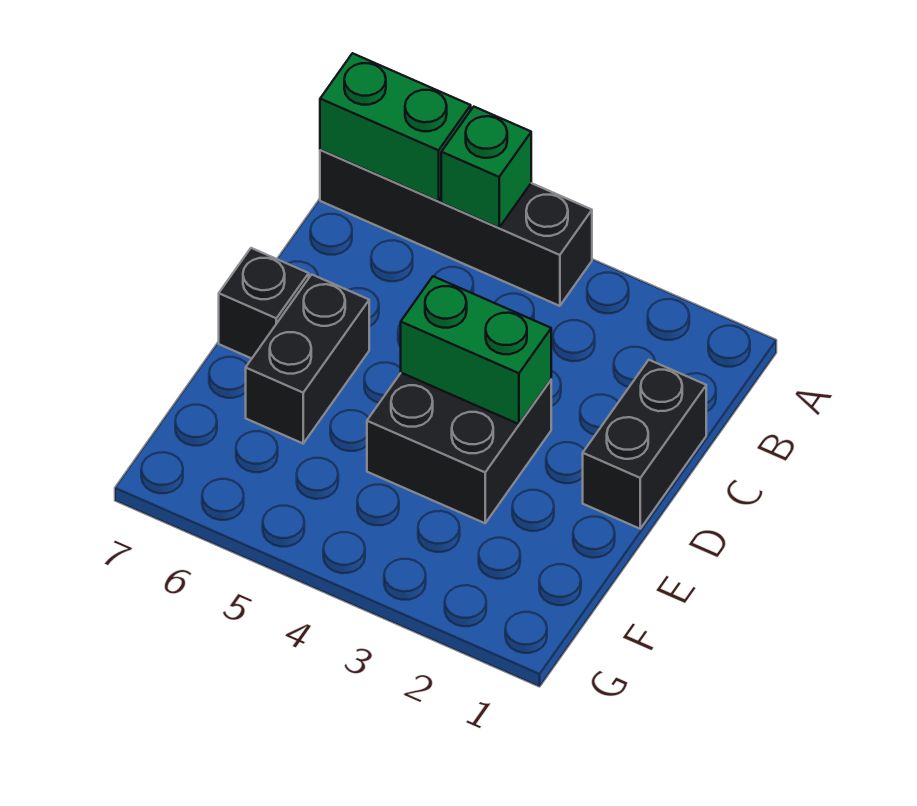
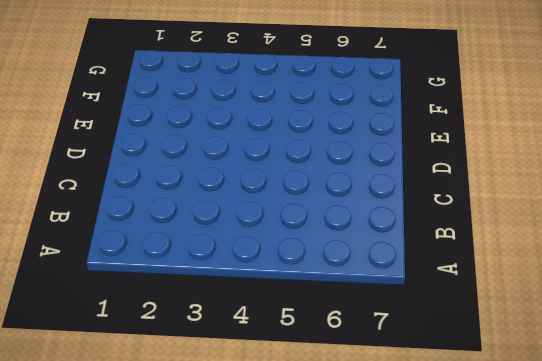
none -> black 1x4 brick [320,150,592,306]
none -> black 1x2 brick [583,360,706,529]

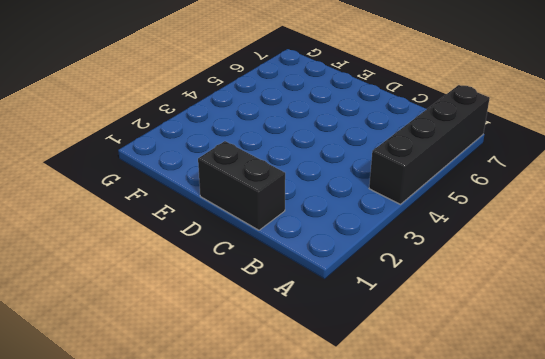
none -> black 2x2 brick [367,373,551,523]
none -> black 1x2 brick [246,275,369,443]

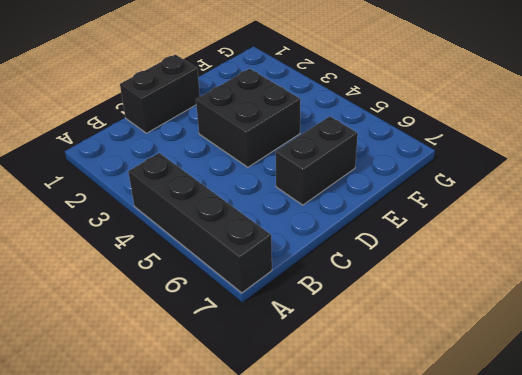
none -> black 1x1 brick [219,248,309,358]
none -> green 1x1 brick [441,107,531,228]

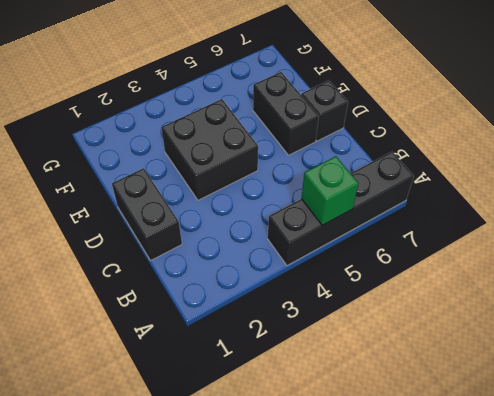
none -> green 1x2 brick [320,53,471,201]
none -> green 1x2 brick [401,276,551,424]

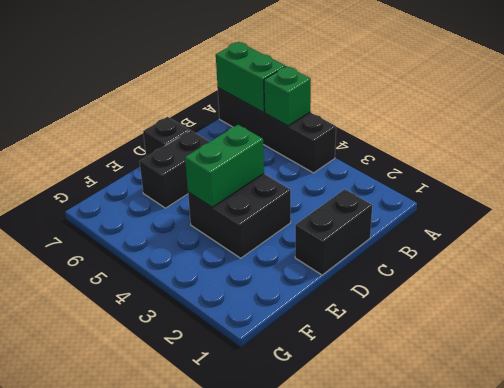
green 1x2 brick [185,125,264,207] -> green 1x2 brick turned to [401,276,551,424]

